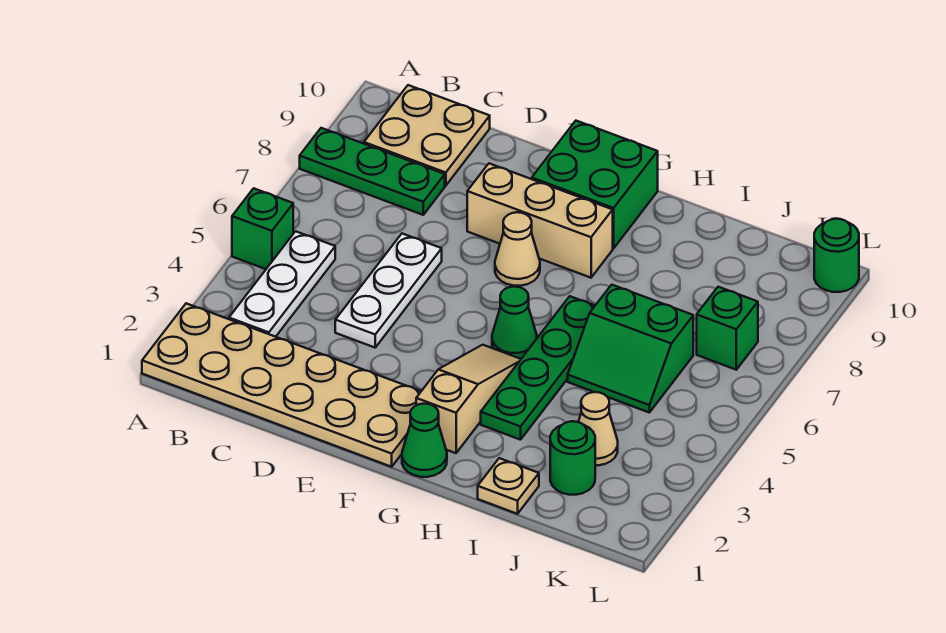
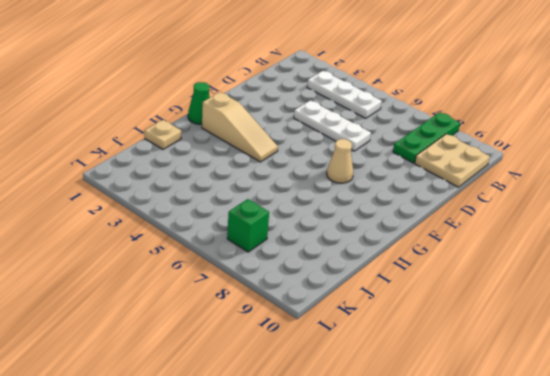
none -> tan 2x6 plate [142,303,421,467]
none -> green 1x1 brick [232,188,293,269]
none -> tan 1x3 brick [467,163,613,278]

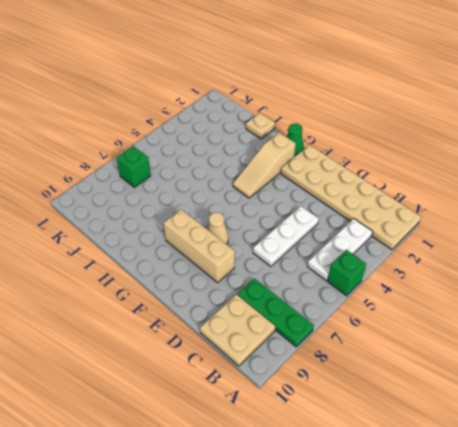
none -> green 2x2 brick [532,121,658,248]
none -> green 1x1 cone [492,287,537,359]
none -> green 1x4 plate [481,296,595,440]

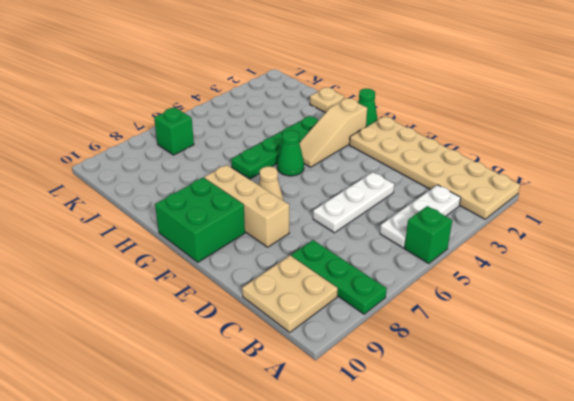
none -> green 2x2 slope [568,285,693,413]
none -> green 1x1 round brick [550,421,595,495]
none -> tan 1x1 cone [579,392,618,465]

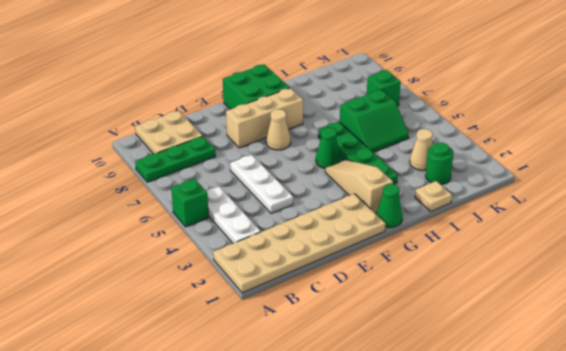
none -> green 1x1 round brick [814,219,859,292]

